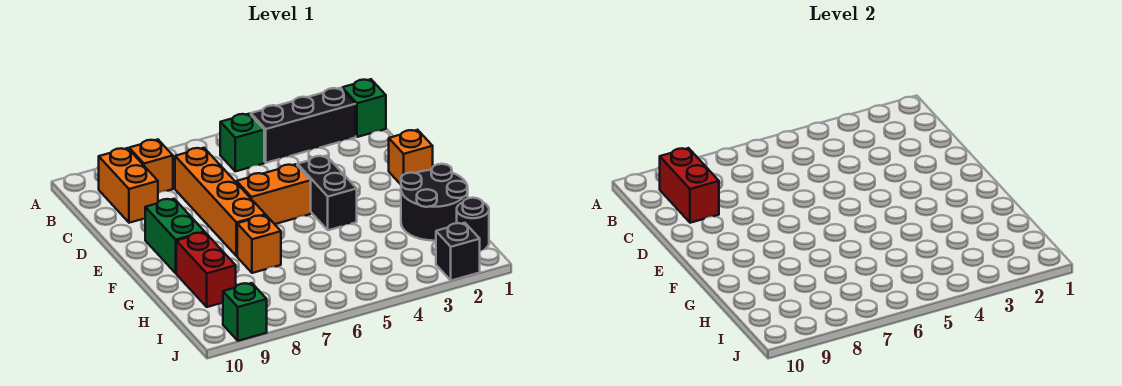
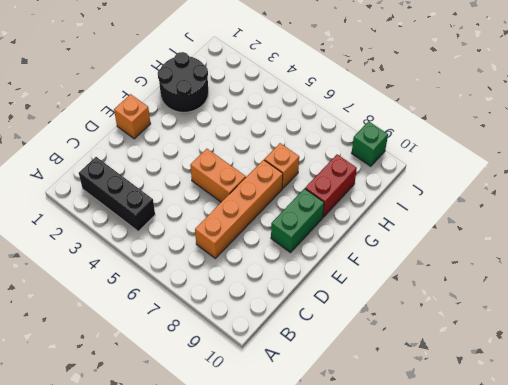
none -> green 1x1 brick [342,79,386,137]
none -> green 1x1 brick [220,114,264,171]
none -> orange 1x1 brick [129,140,173,193]

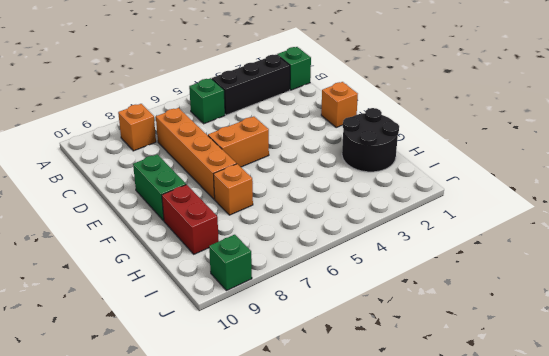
none -> orange 1x2 brick [99,148,158,223]
none -> black 1x2 brick [297,156,357,230]
none -> black 1x1 round brick [457,198,489,251]

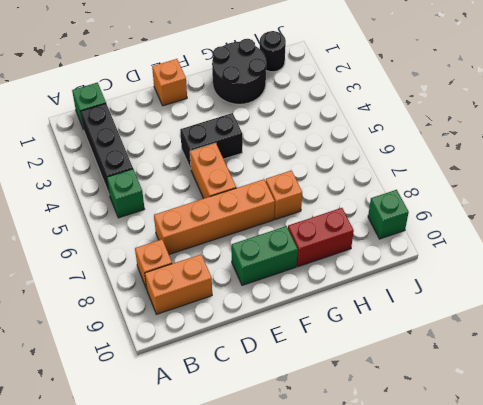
none -> black 1x1 brick [436,223,480,281]
none -> red 1x2 brick [660,148,719,223]

